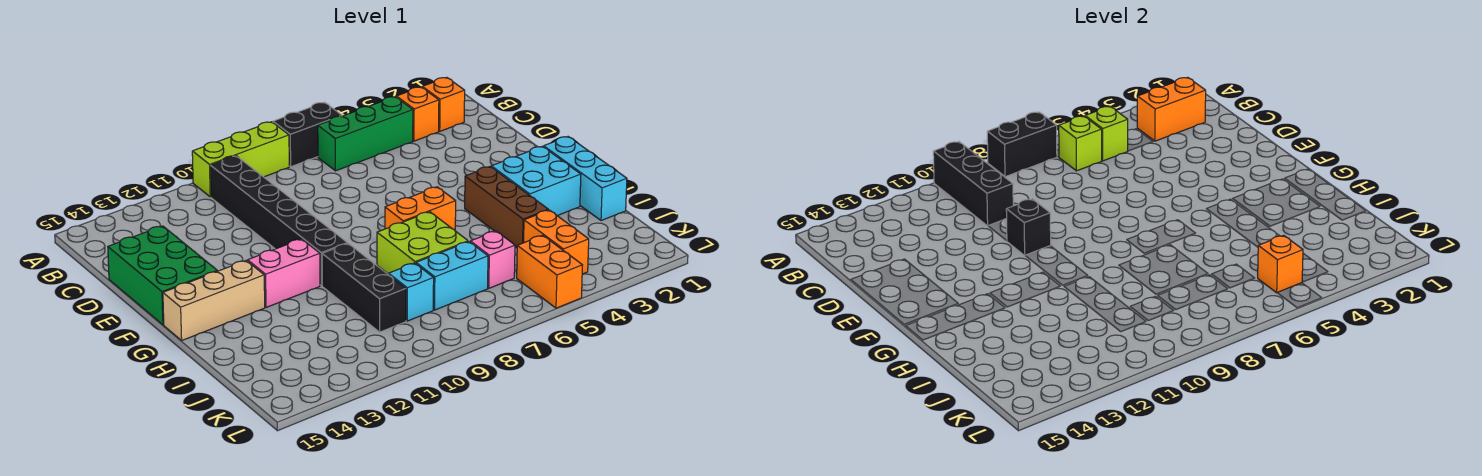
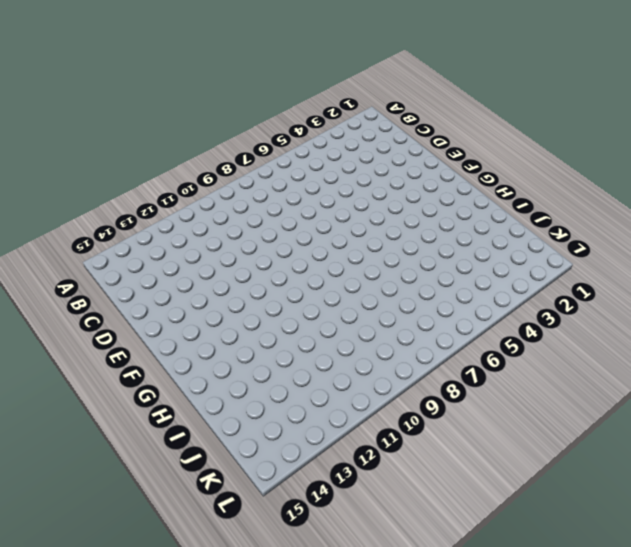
none -> black 1x2 brick [273,102,342,167]
none -> lime 1x3 brick [192,122,289,197]
none -> orange 1x1 brick [422,77,465,131]

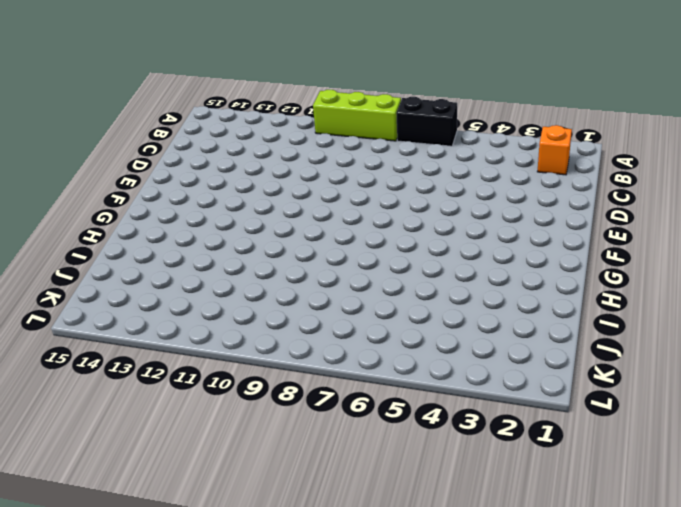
none -> orange 1x1 brick [396,87,439,141]
none -> green 1x3 brick [318,97,413,171]
none -> black 1x6 brick [210,156,347,286]

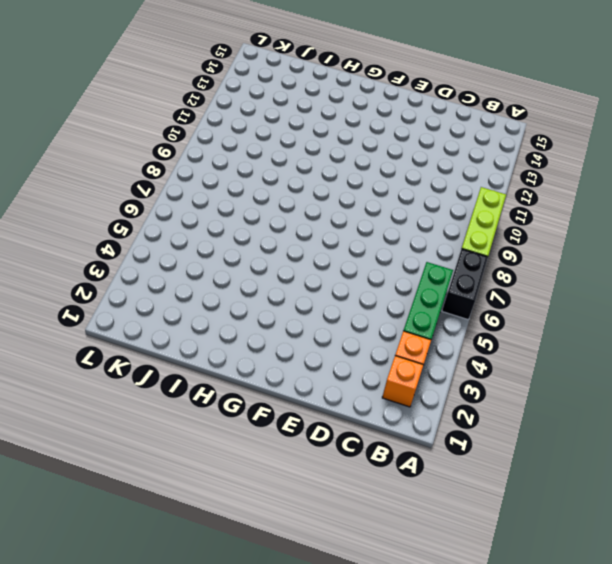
none -> black 1x6 brick [210,156,347,286]
none -> green 2x3 brick [108,226,217,325]
none -> cyan 1x3 brick [544,137,627,221]

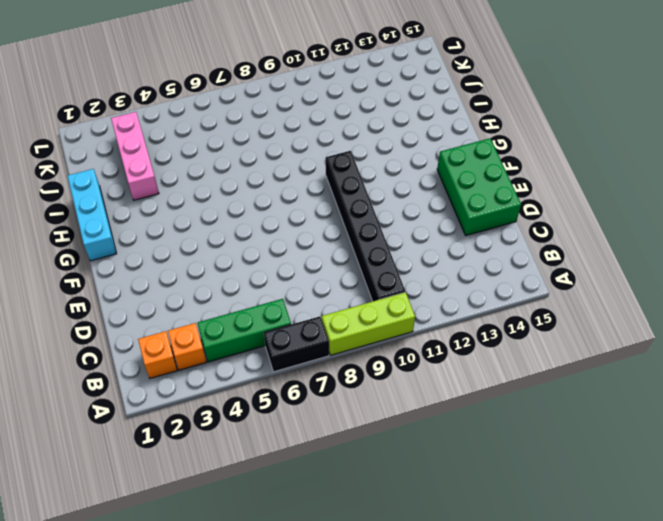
pink 1x3 brick [111,112,159,200] -> none
none -> cyan 2x2 brick [491,146,581,216]
none -> brown 1x3 brick [465,167,548,248]
none -> orange 1x2 brick [385,187,456,230]

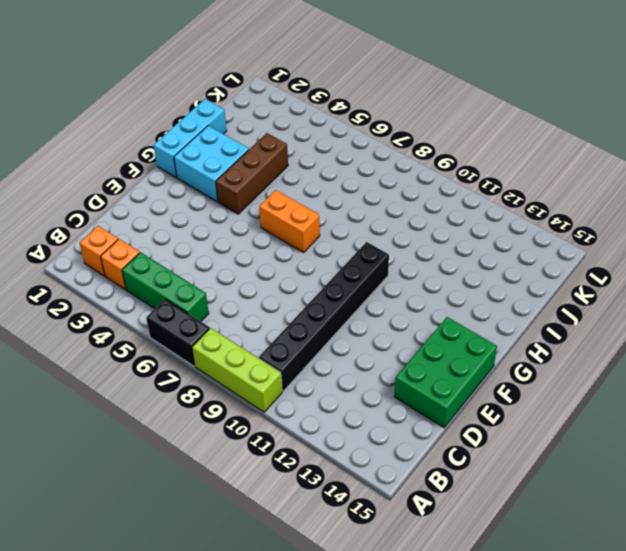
none -> pink 1x2 brick [248,239,320,307]
none -> tan 1x3 brick [163,261,265,340]
none -> lime 2x2 brick [377,212,468,274]

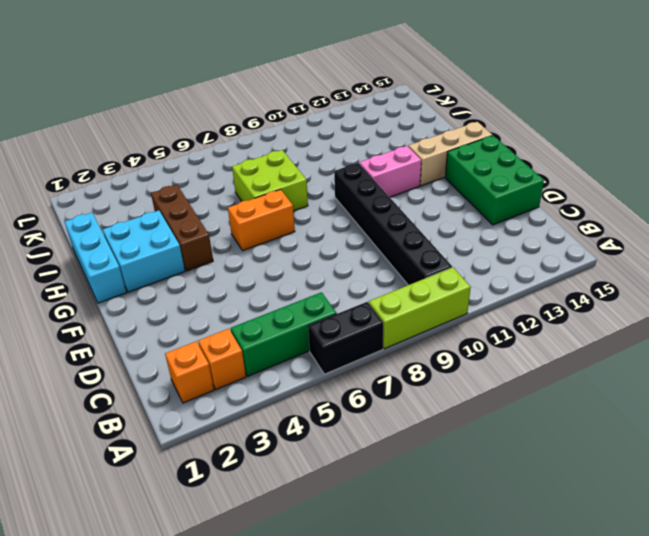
none -> black 1x3 brick [322,243,406,332]
none -> orange 1x2 brick [524,210,589,274]
none -> pink 1x1 brick [470,231,515,288]

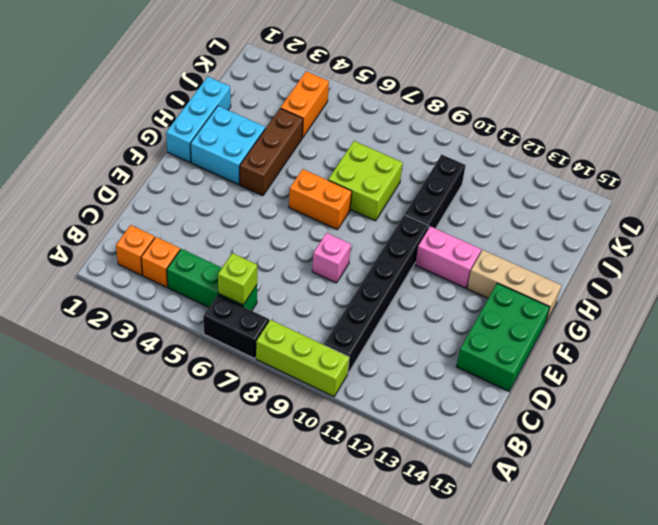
pink 1x1 brick [312,233,351,283] -> pink 1x1 brick moved to [470,231,515,288]
none -> cyan 1x2 brick [416,242,488,310]
none -> cyan 1x1 brick [388,263,434,321]
none -> orange 1x2 brick [517,235,582,308]

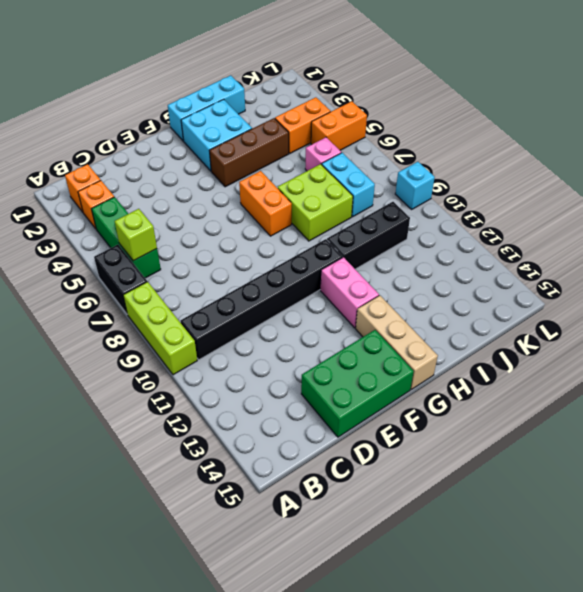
cyan 1x1 brick [395,162,435,209] -> cyan 1x1 brick moved to [388,263,434,321]
none -> black 1x2 brick [987,112,1057,177]
none -> black 1x3 brick [933,142,1013,226]
none -> orange 1x2 brick [1137,77,1206,141]

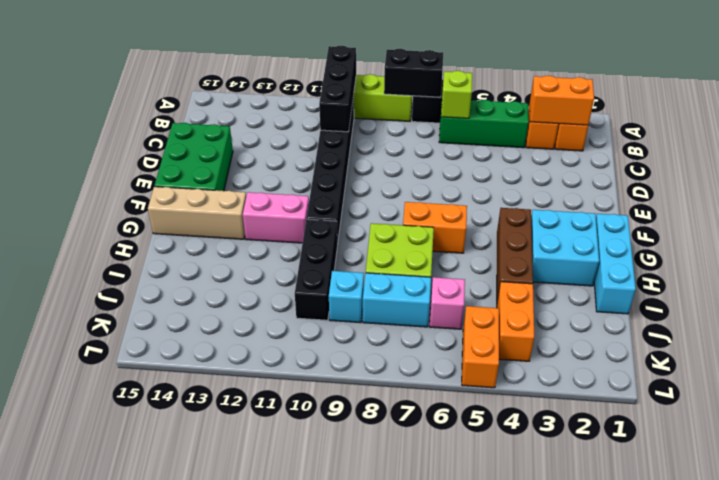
none -> lime 1x1 brick [1085,106,1128,161]
none -> black 1x1 brick [1006,199,1051,255]
none -> orange 1x1 brick [1258,235,1303,293]

